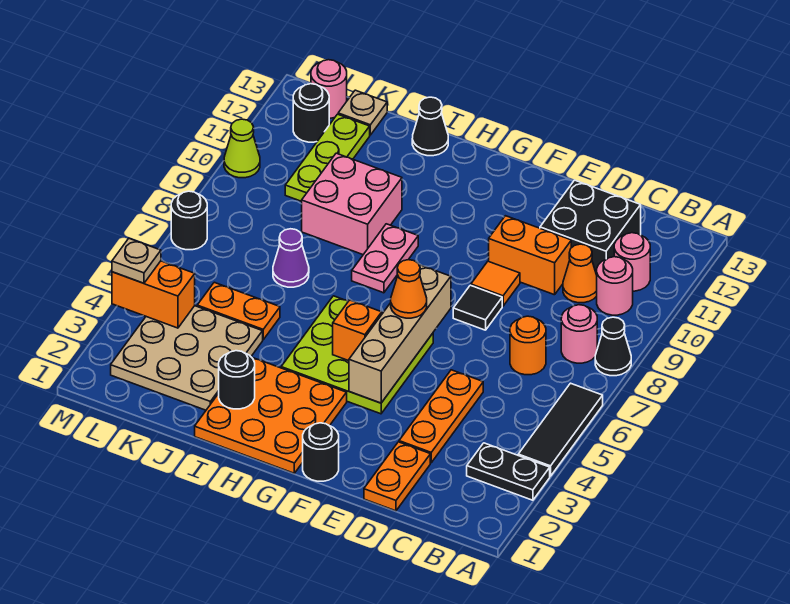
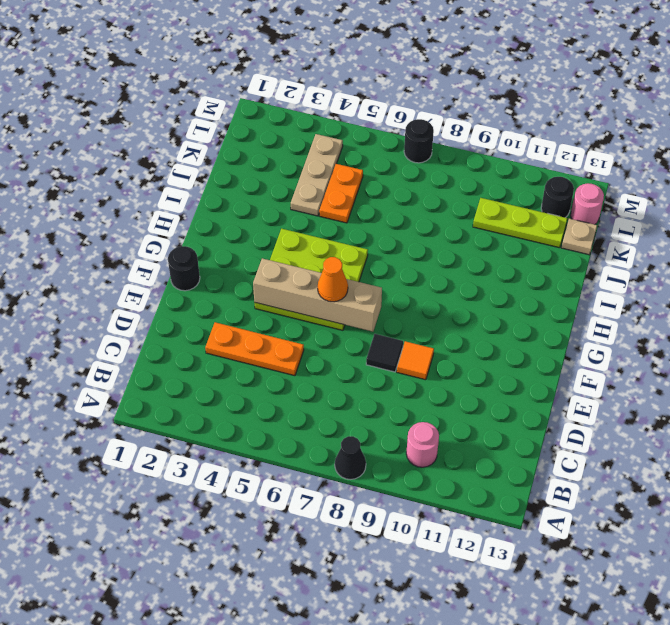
tan 1x3 plate [291,134,343,216] -> tan 3x3 plate [111,306,263,410]
none -> black 1x2 plate [467,443,550,500]
none -> black 1x3 tile [518,383,603,476]
none -> pink 1x1 round brick [561,305,597,363]
none -> pink 1x1 round brick [614,233,650,291]

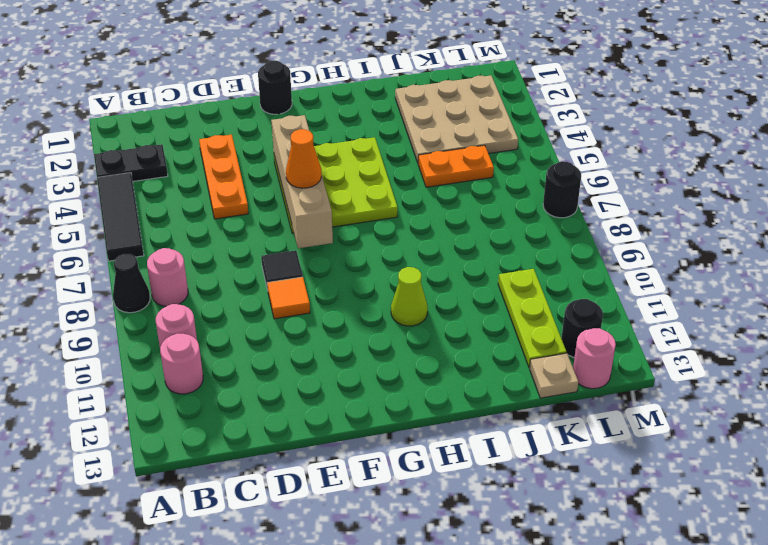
lime 1x1 cone [391,267,428,326] -> lime 1x1 cone moved to [224,119,260,178]
none -> orange 1x1 round brick [510,316,546,375]
none -> orange 1x1 cone [563,244,597,303]
none -> black 2x2 brick [540,180,641,275]
none -> orange 1x2 plate [364,442,430,511]

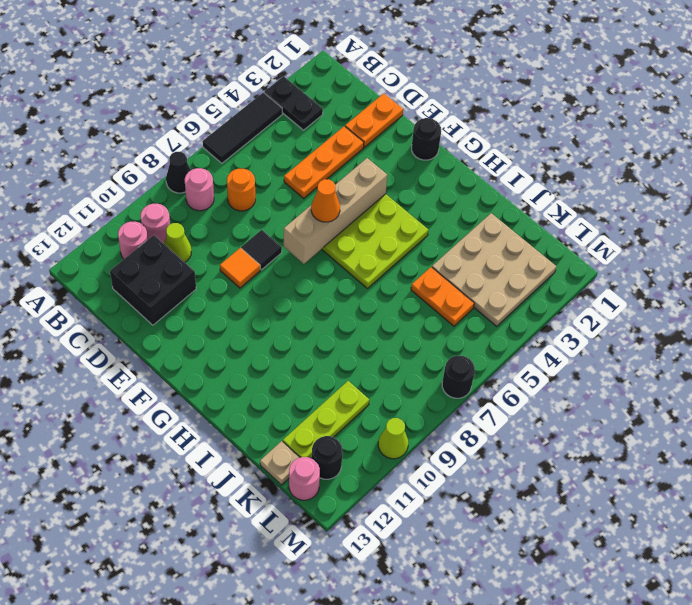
lime 1x1 cone [164,223,191,262] -> orange 1x1 cone [563,244,597,303]
none -> orange 1x2 brick [489,216,571,295]
none -> orange 3x3 plate [195,358,347,473]
none -> pink 1x2 plate [352,224,418,293]
none -> pink 2x2 brick [302,153,402,255]

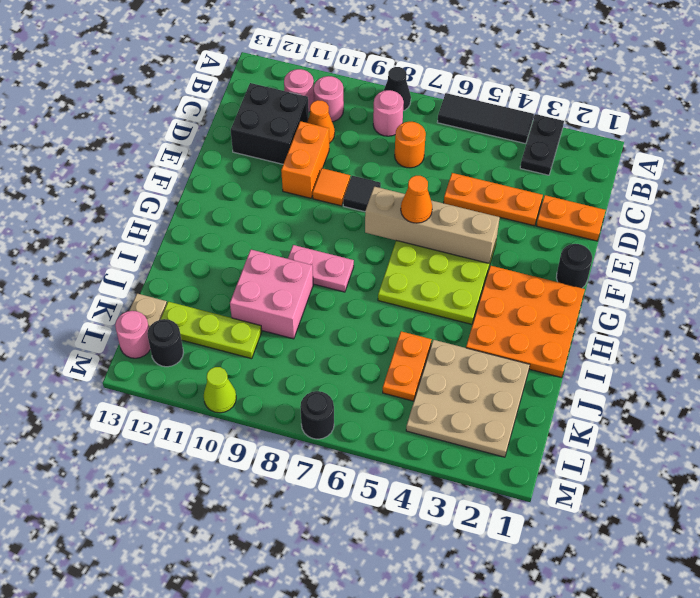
none -> black 1x1 cone [412,97,448,156]
none -> purple 1x1 cone [273,229,309,287]
none -> orange 1x1 brick [333,300,382,361]
none -> black 1x1 round brick [219,351,255,409]

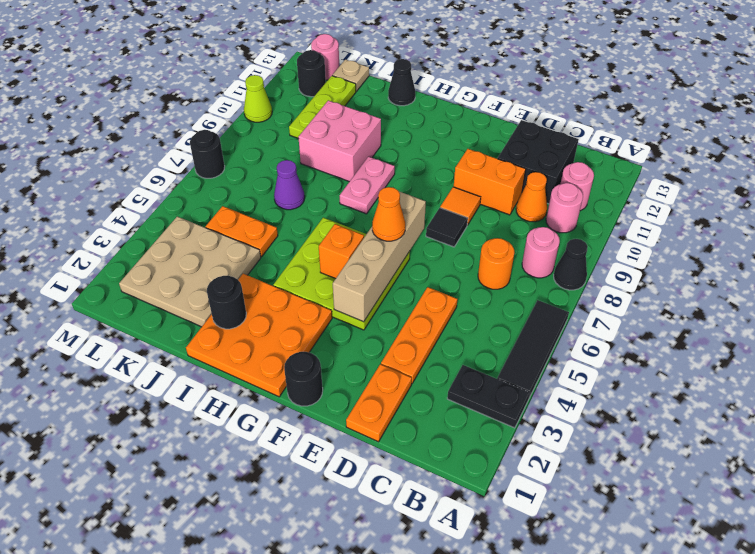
none -> orange 1x2 brick [112,261,195,328]
none -> tan 1x1 plate [112,239,161,283]

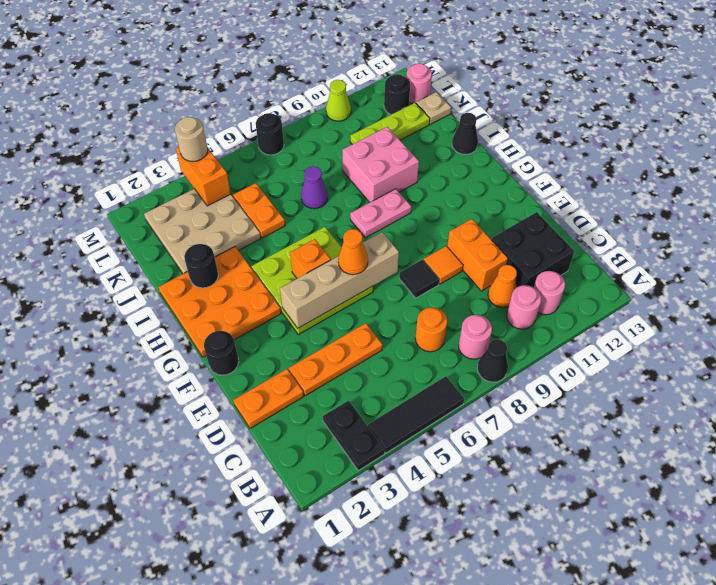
tan 1x1 round brick [175,117,208,162] -> tan 1x1 plate [112,239,161,283]

